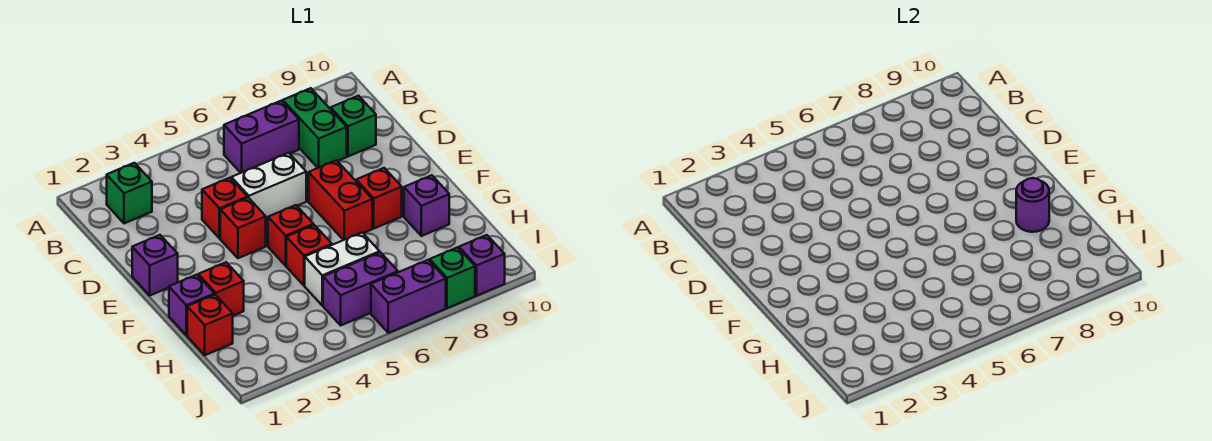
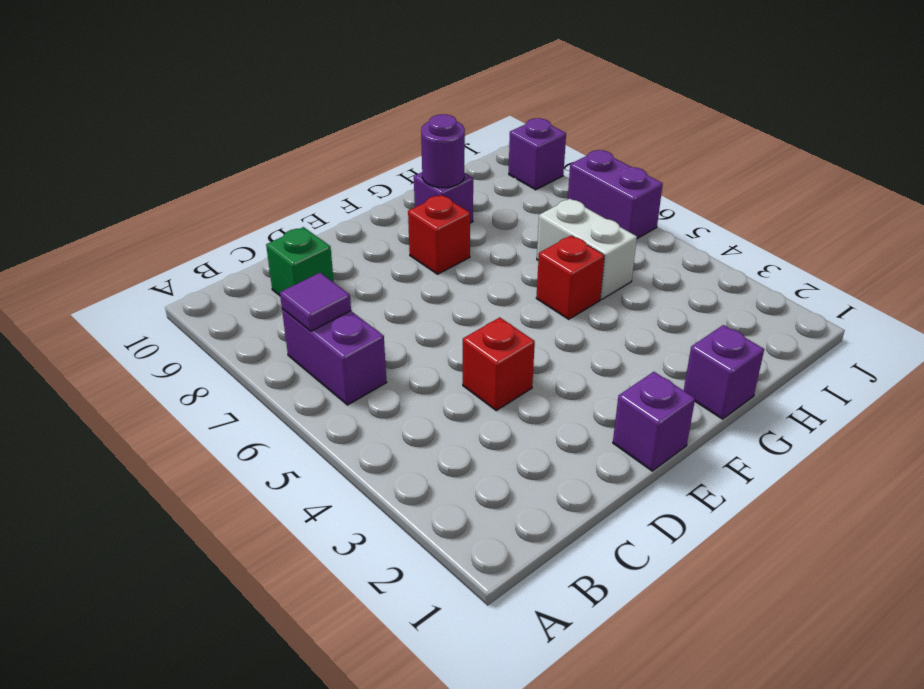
purple 1x1 tile [280,273,351,331] -> none
none -> green 1x1 brick [107,163,152,223]
none -> green 1x2 brick [283,88,347,168]
none -> white 1x2 brick [231,153,306,219]

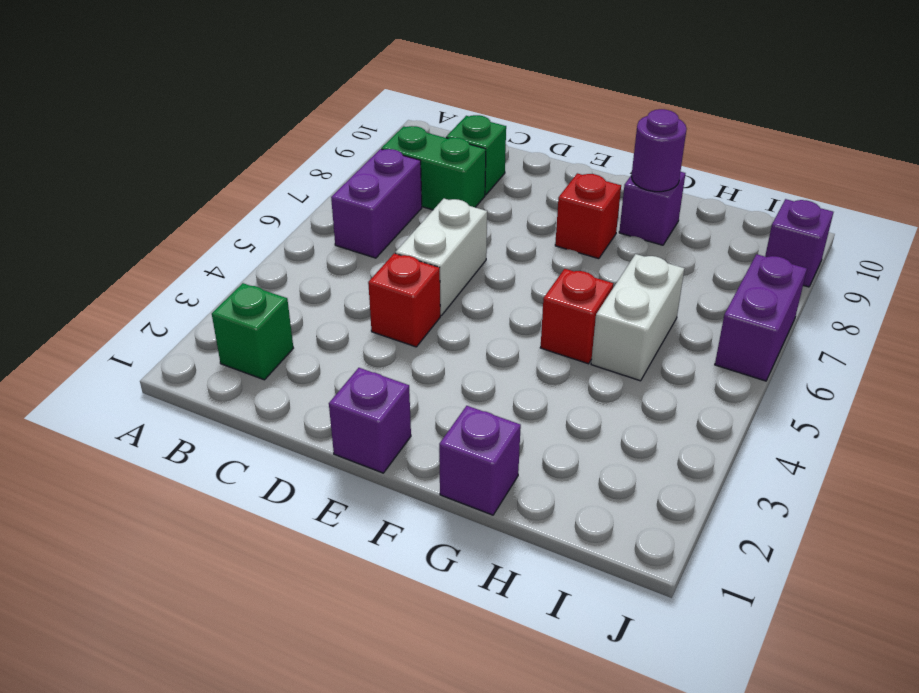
none -> red 1x1 brick [220,198,266,258]
none -> red 1x2 brick [309,160,372,240]
none -> red 1x1 brick [268,205,314,266]

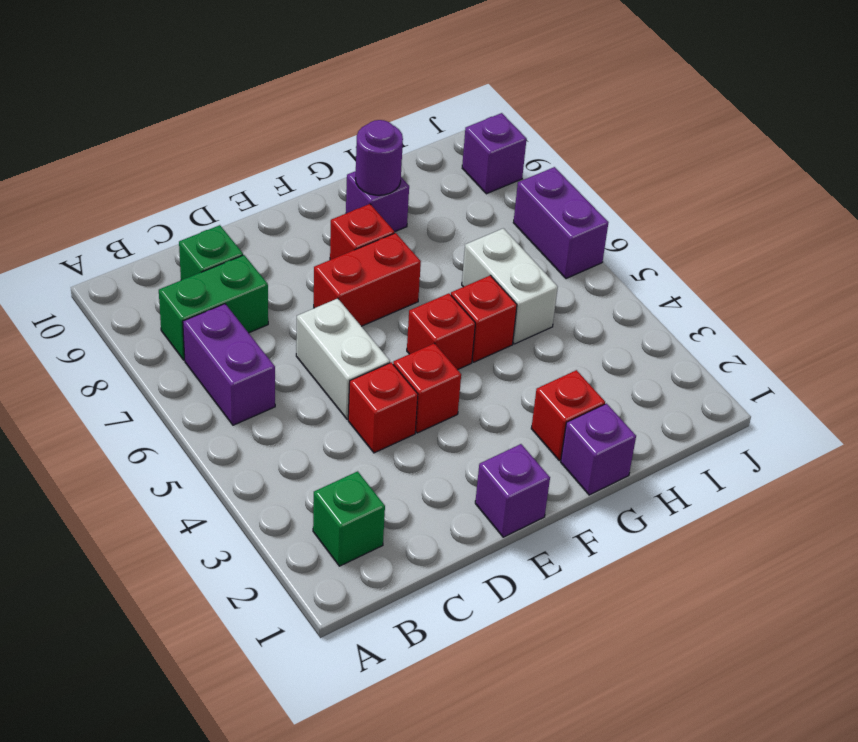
none -> red 1x1 brick [187,295,233,355]
none -> purple 1x2 brick [323,252,398,325]
none -> green 1x1 brick [430,247,475,308]

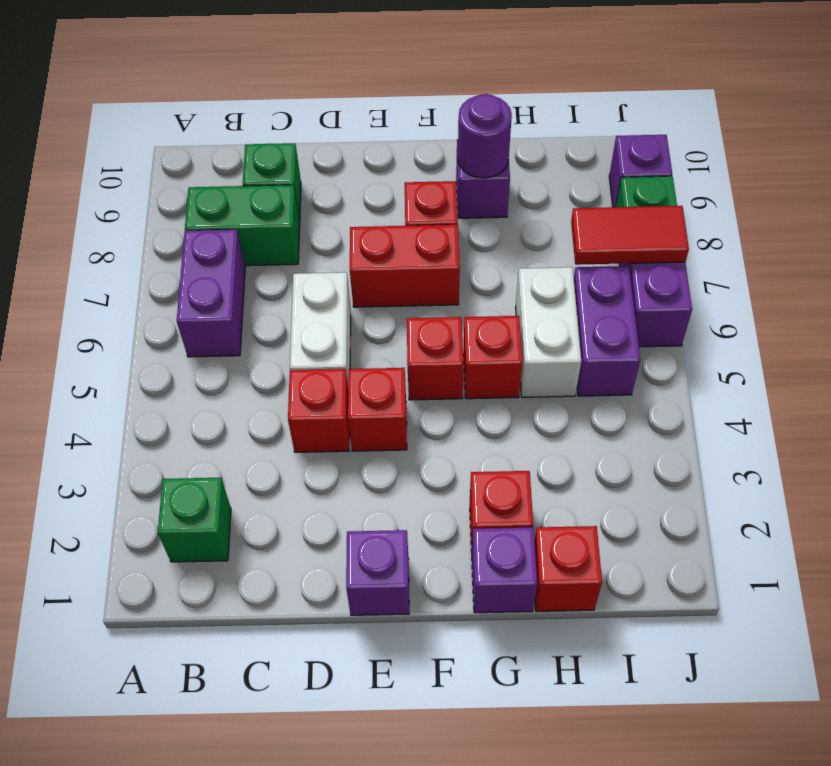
red 1x2 tile [571,206,689,265] -> none

